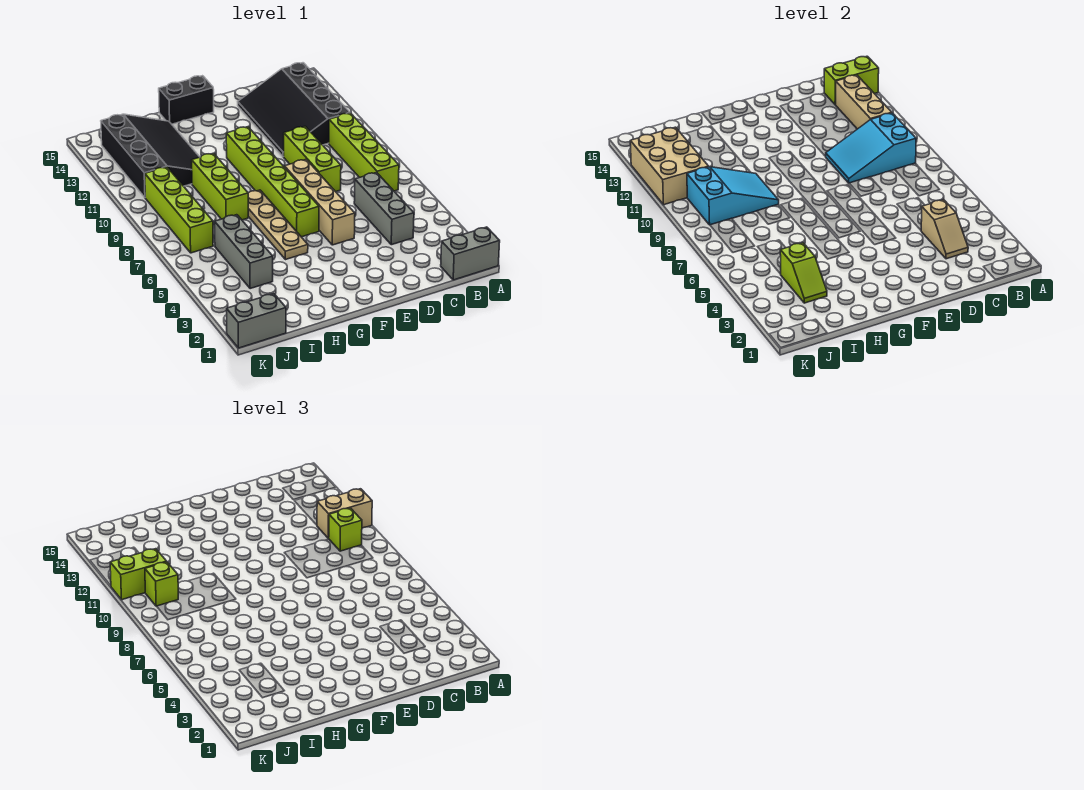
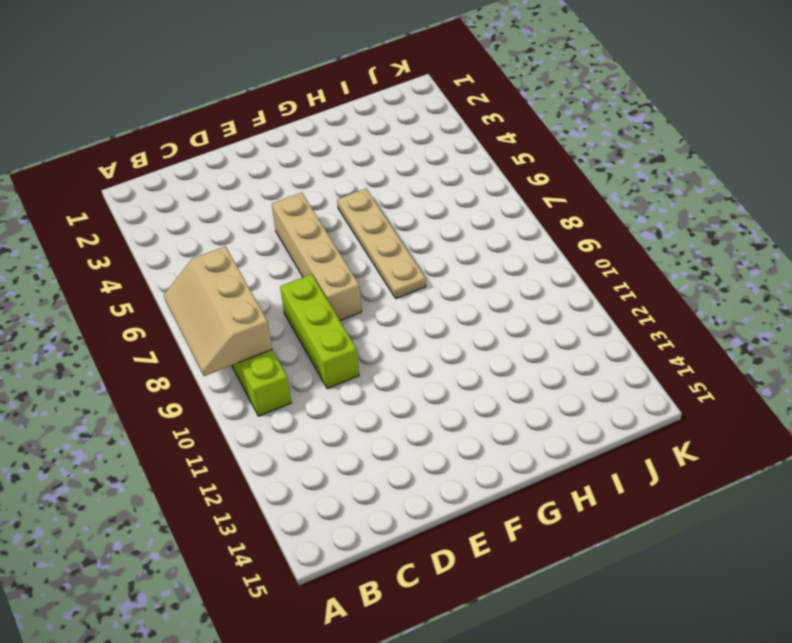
tan 2x3 slope [164,246,272,376] -> cyan 2x3 slope [826,113,916,183]
none -> grey 1x2 brick [441,227,500,280]
none -> black 3x4 slope [238,63,350,157]
none -> grey 1x3 brick [354,172,414,245]

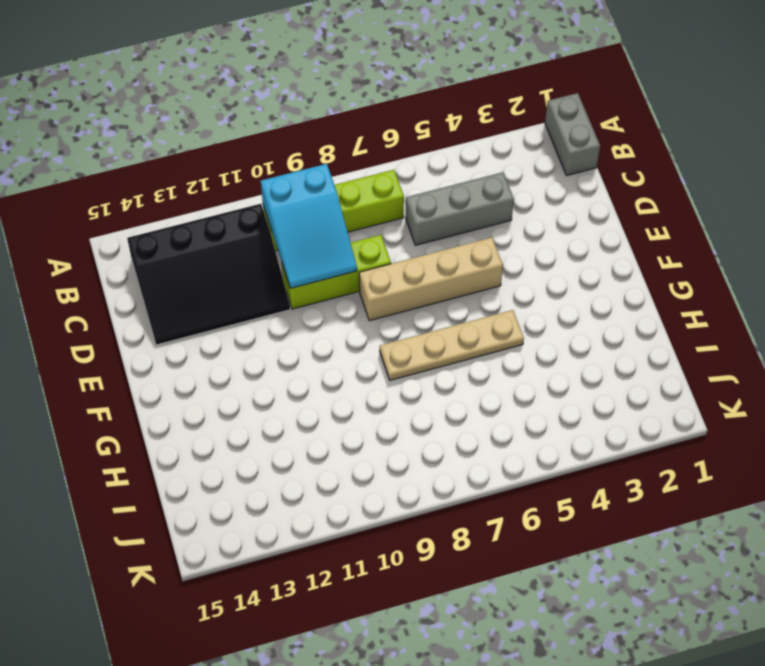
none -> lime 1x6 brick [226,127,319,237]
none -> black 1x2 brick [159,76,214,124]
none -> lime 1x3 brick [192,153,248,220]

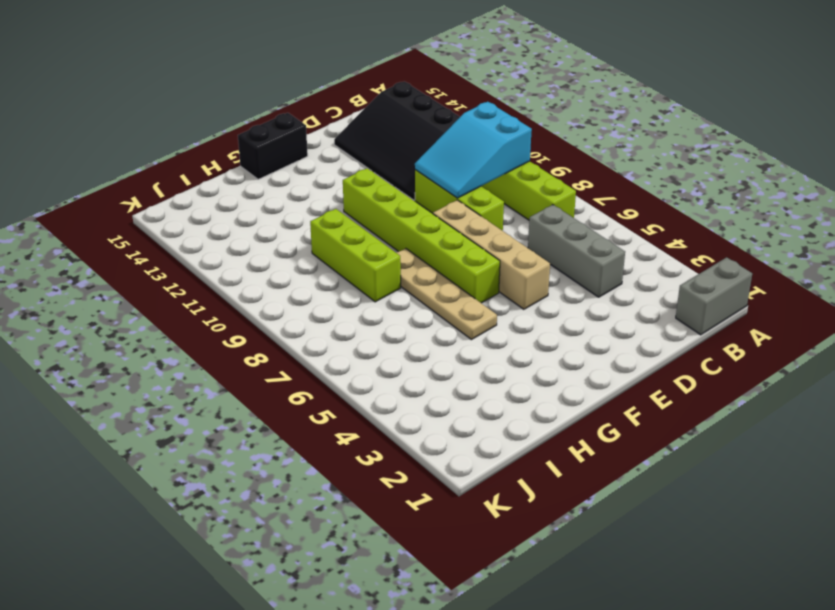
none -> black 3x4 slope [101,114,199,197]
none -> grey 1x3 brick [215,215,273,289]
none -> grey 1x2 brick [227,294,286,348]

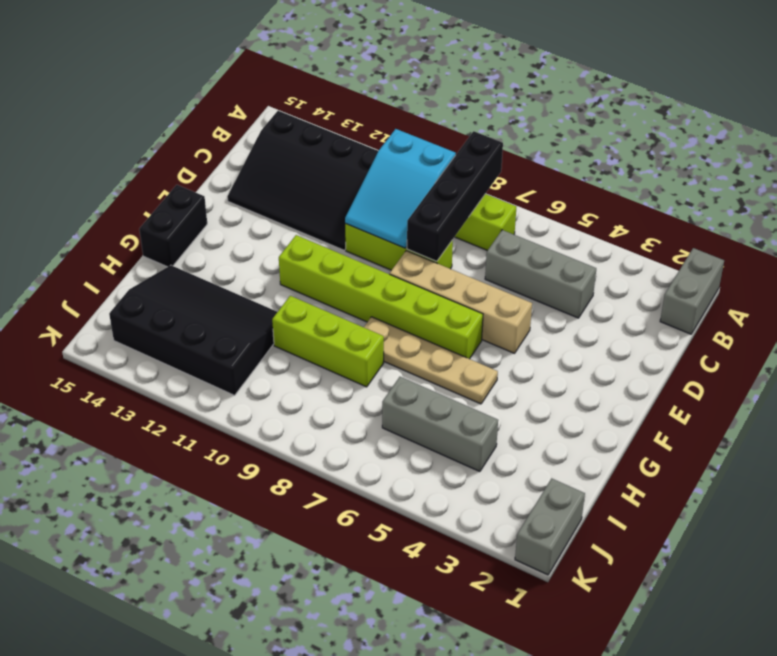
black 1x4 brick [407,131,503,261] -> none
none -> lime 1x4 brick [145,167,213,253]
none -> lime 1x2 brick [824,56,879,105]
none -> tan 1x3 brick [836,75,892,129]

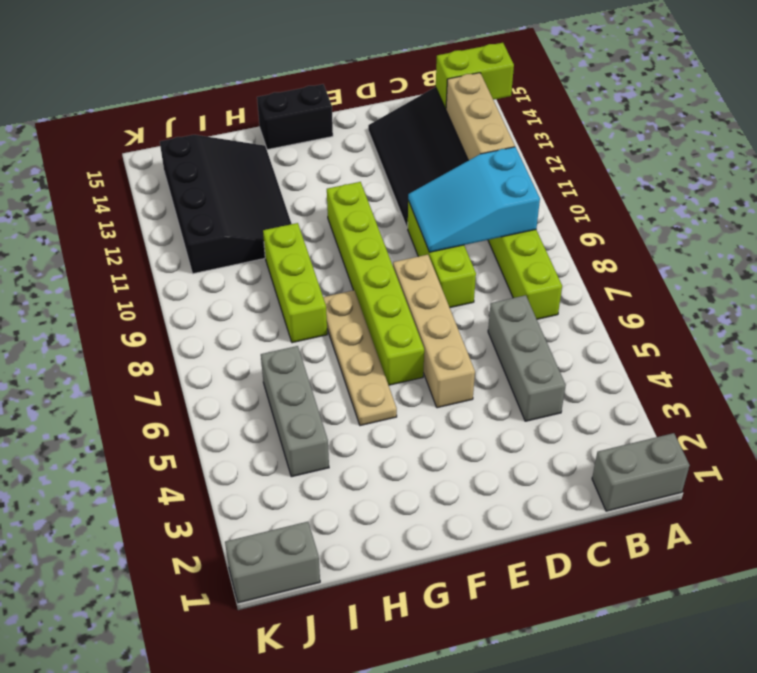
none -> lime 1x4 brick [145,167,213,253]
none -> tan 1x2 slope [921,200,968,259]
none -> cyan 2x3 slope [687,167,779,225]

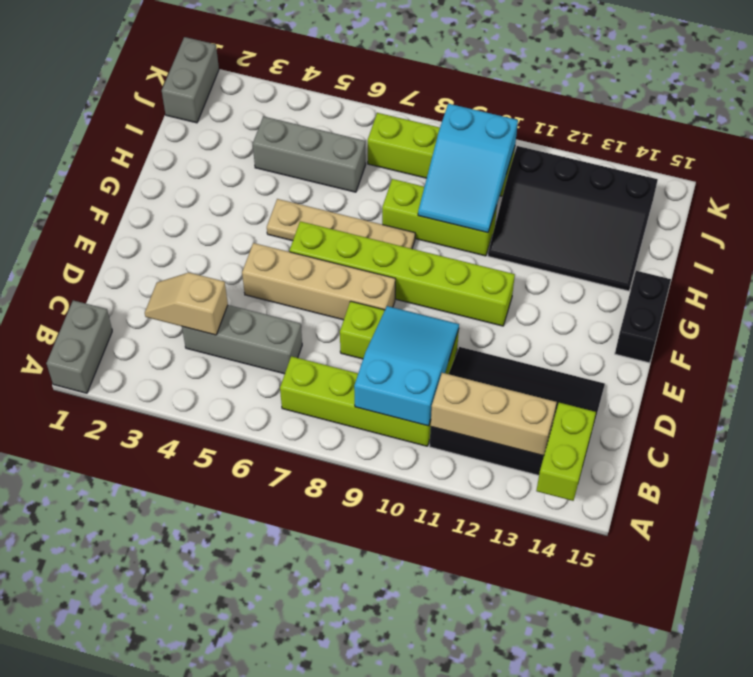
none -> lime 1x2 slope [780,243,827,303]
none -> tan 2x3 brick [630,127,709,205]
none -> tan 1x2 brick [317,489,372,538]

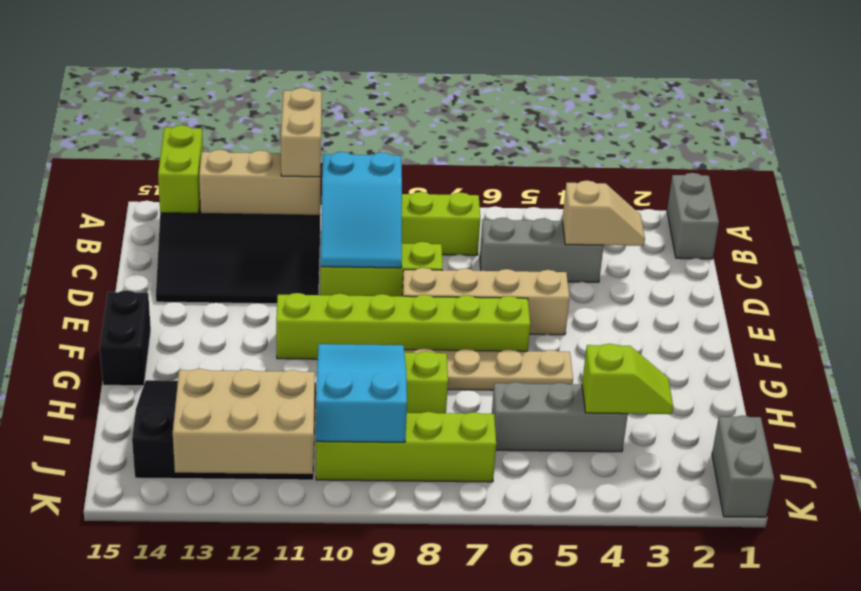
none -> lime 1x1 brick [329,508,362,551]
none -> lime 1x1 brick [145,562,178,606]
none -> lime 1x2 brick [110,549,167,600]

